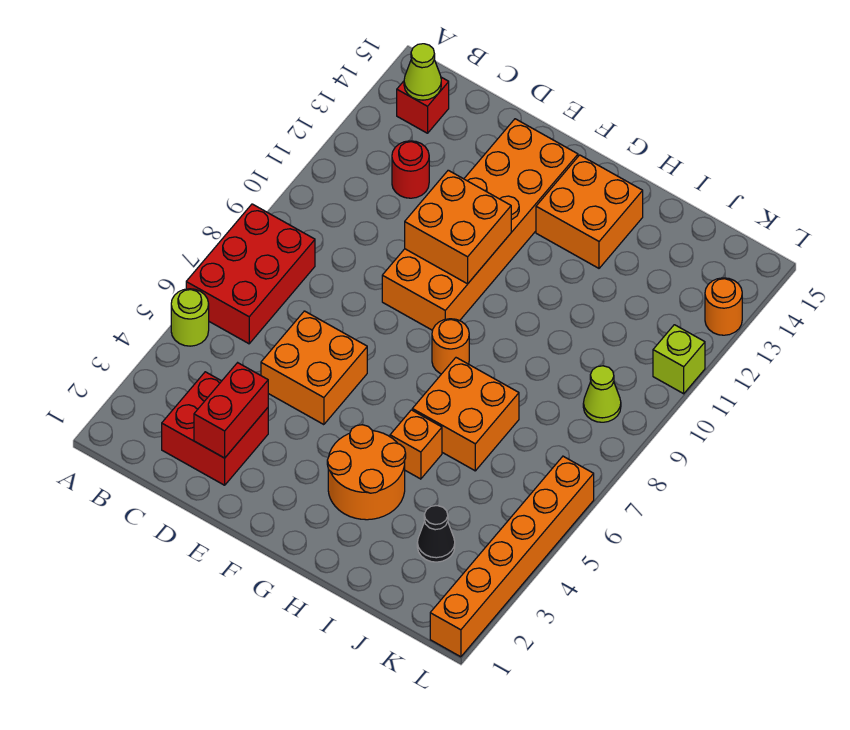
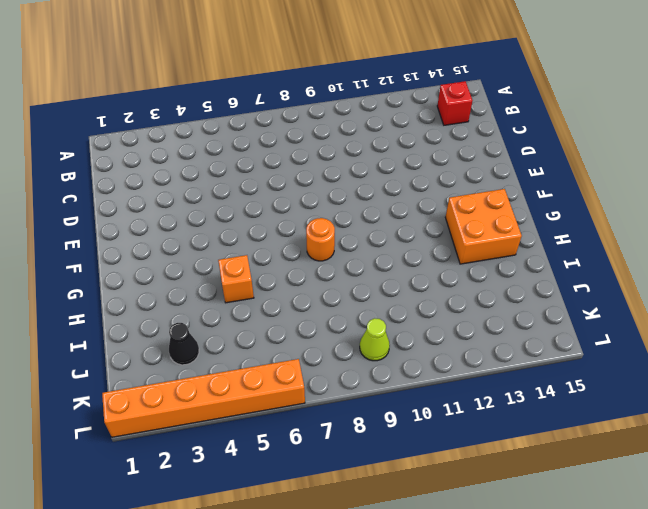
none -> lime 1x1 round brick [171,289,209,346]
none -> red 2x3 brick [186,204,315,344]
none -> red 2x2 brick [162,372,268,485]

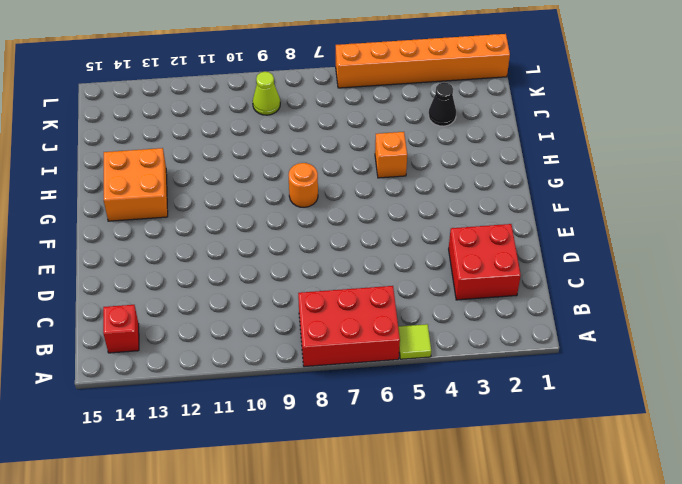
lime 1x1 tile [398,324,431,359] -> lime 1x1 round brick [171,289,209,346]
none -> red 1x1 round brick [392,141,429,198]
none -> orange 2x2 brick [261,311,367,425]
none -> orange 2x6 brick [382,119,578,330]

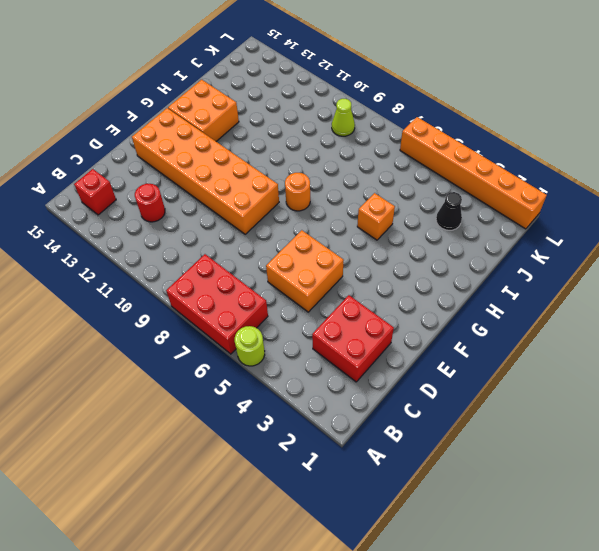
none -> orange 2x2 round brick [327,425,406,520]
none -> orange 2x2 brick [412,358,519,471]
none -> lime 1x1 brick [653,325,705,394]

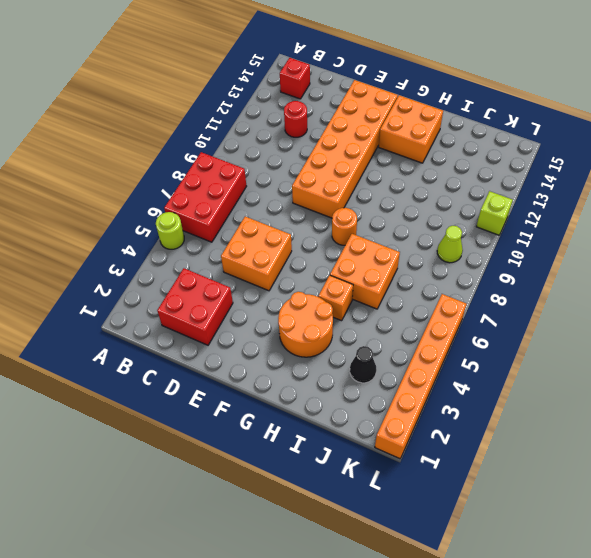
none -> orange 1x1 round brick [705,278,742,335]
none -> lime 1x1 cone [404,44,441,100]
none -> red 1x2 brick [194,363,268,458]

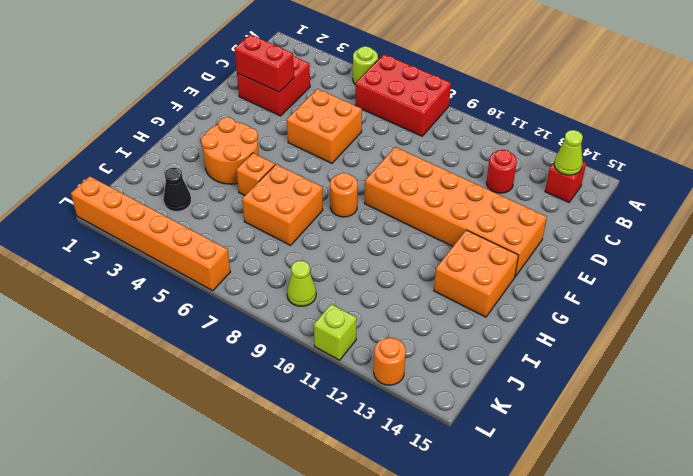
none -> orange 2x2 brick [405,170,511,284]

